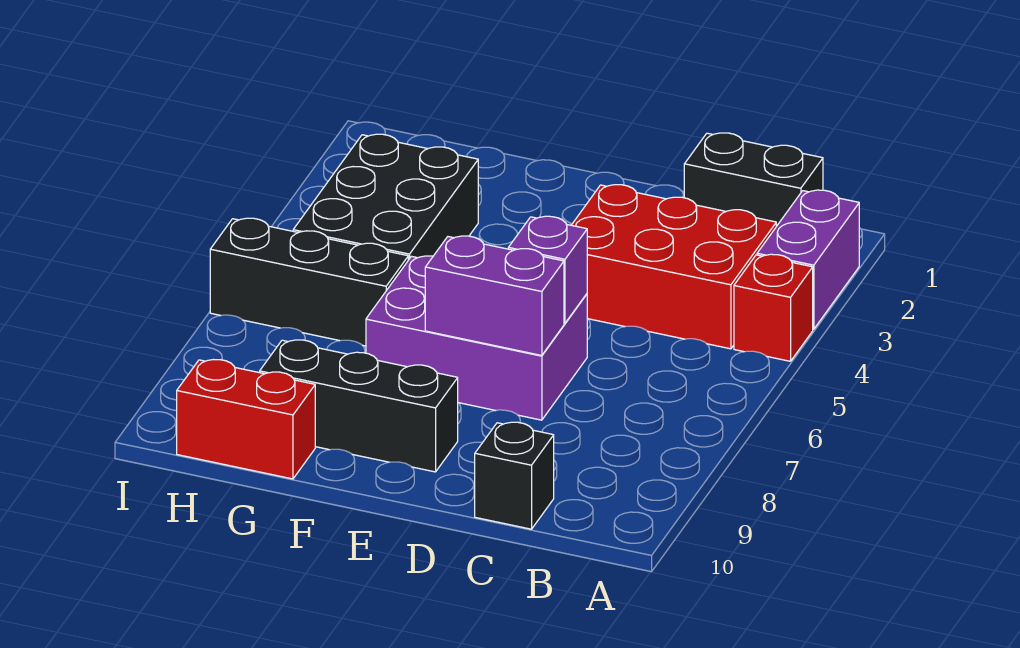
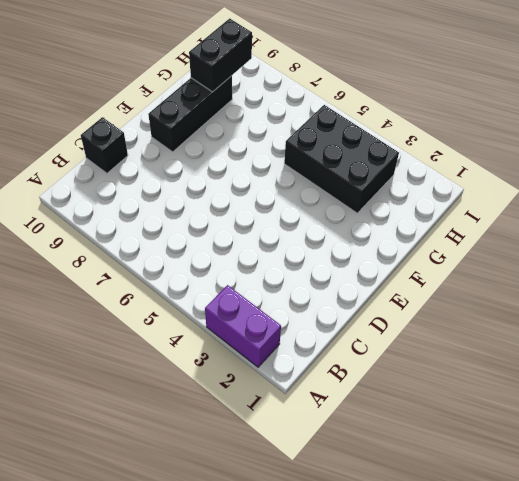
black 1x2 brick [189,18,252,92] -> black 1x2 brick moved to [684,133,823,226]
none -> red 1x1 brick [734,254,813,361]
none -> red 2x3 brick [572,185,776,349]
none -> purple 2x3 brick [366,256,587,420]

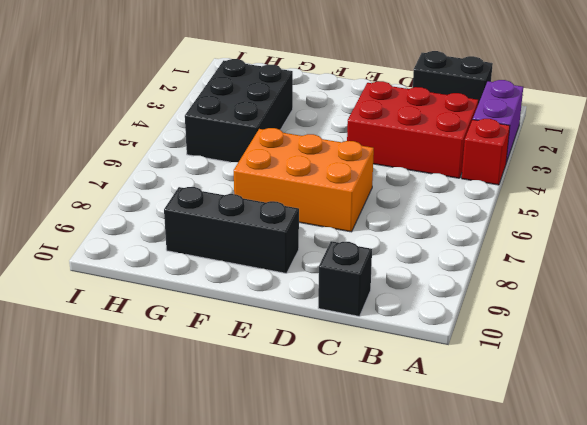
orange 2x3 brick [234,128,374,232] -> purple 2x3 brick [366,256,587,420]
none -> black 1x3 brick [210,218,408,346]
none -> red 1x2 brick [177,360,315,479]
none -> purple 1x1 brick [508,216,587,323]

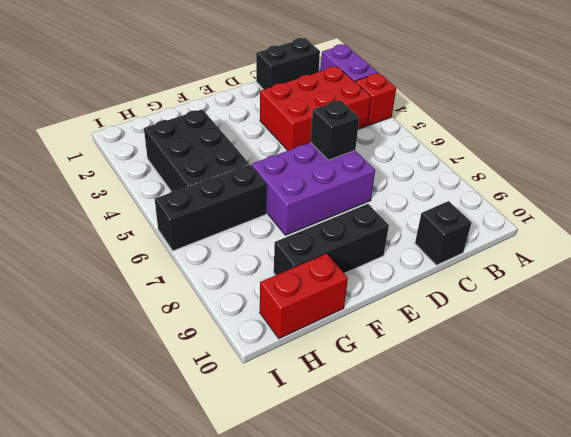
black 1x1 brick [311,100,359,160] -> purple 1x1 brick [508,216,587,323]
none -> purple 1x2 brick [425,236,564,356]

